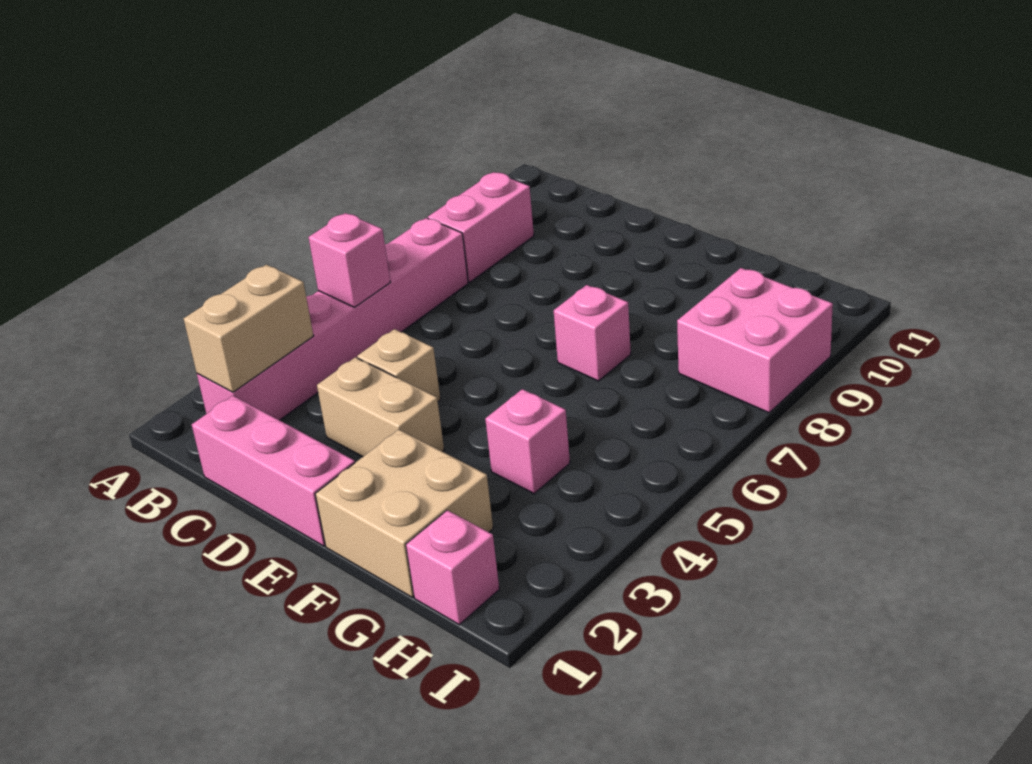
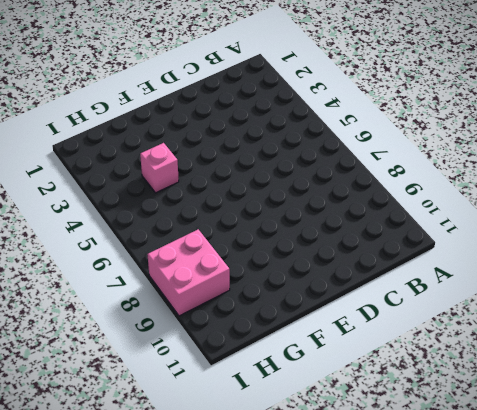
none -> pink 1x6 brick [197,218,468,420]
none -> pink 1x2 brick [428,172,534,282]
none -> pink 1x3 brick [192,396,355,546]

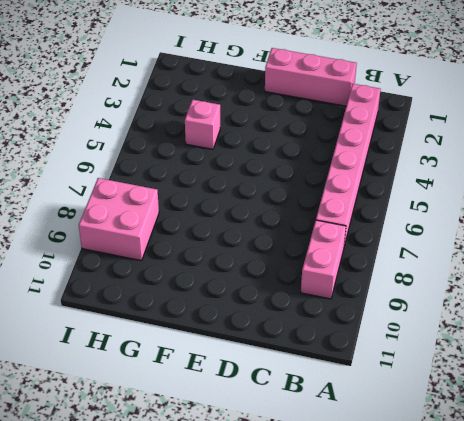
none -> tan 1x2 brick [317,357,444,457]
none -> tan 1x1 brick [357,329,441,401]
none -> tan 2x2 brick [315,429,493,597]

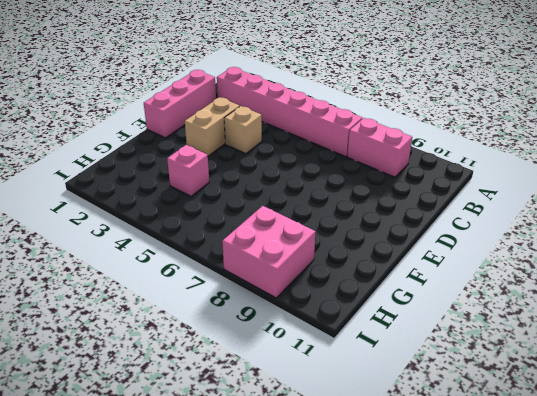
none -> tan 2x2 brick [315,429,493,597]
none -> pink 1x1 brick [554,285,631,381]
none -> pink 1x1 brick [406,510,499,625]

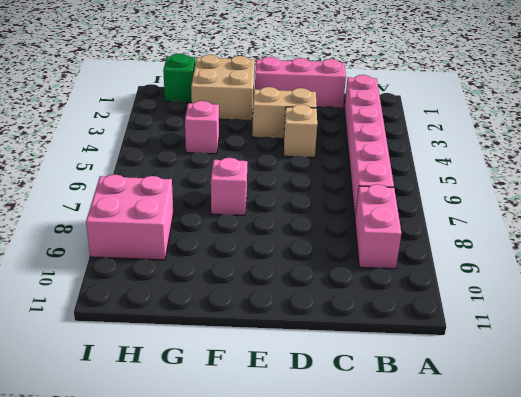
green 1x1 brick [163,54,195,102] -> pink 1x1 brick [406,510,499,625]
none -> tan 1x2 brick [184,265,313,392]
none -> pink 1x1 brick [308,213,390,307]

